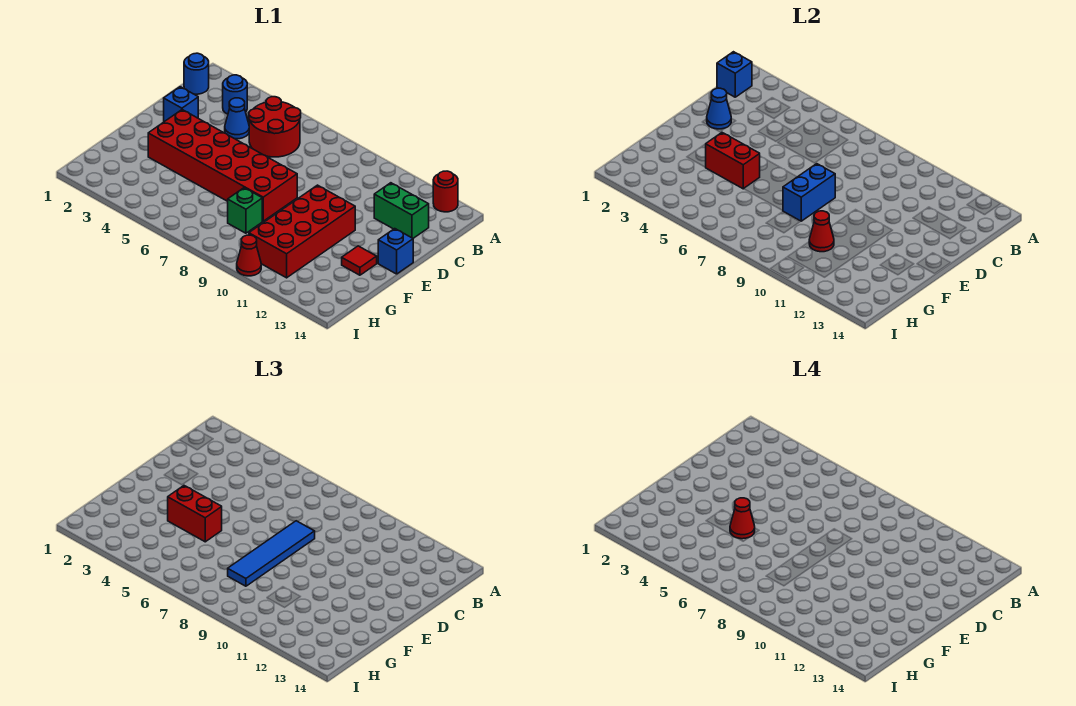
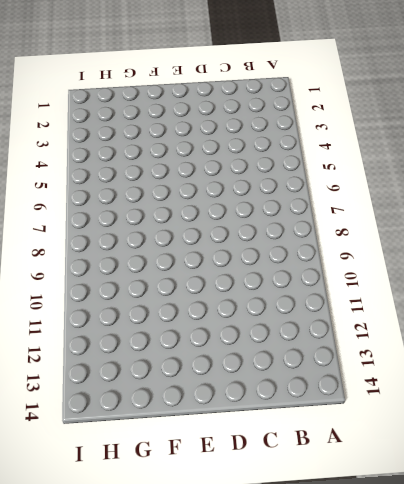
none -> red 1x1 round brick [433,171,458,212]
none -> blue 1x1 round brick [184,53,209,94]
none -> blue 1x1 round brick [223,75,247,114]

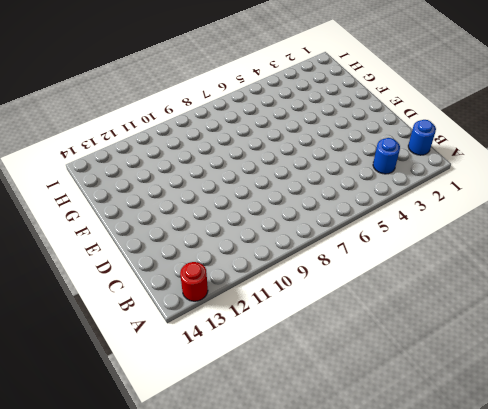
none -> red 2x2 round brick [249,97,301,157]
none -> blue 1x1 cone [225,98,249,139]
none -> green 1x2 brick [374,183,429,238]

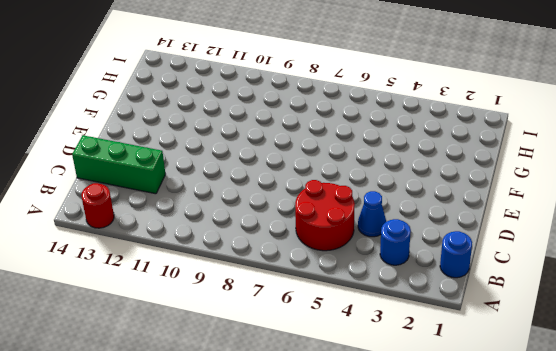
green 1x3 brick [72,135,165,194] -> green 1x2 brick [374,183,429,238]
none -> blue 1x1 brick [164,87,198,122]
none -> red 2x6 brick [148,110,297,221]
none -> red 2x4 brick [249,185,355,278]

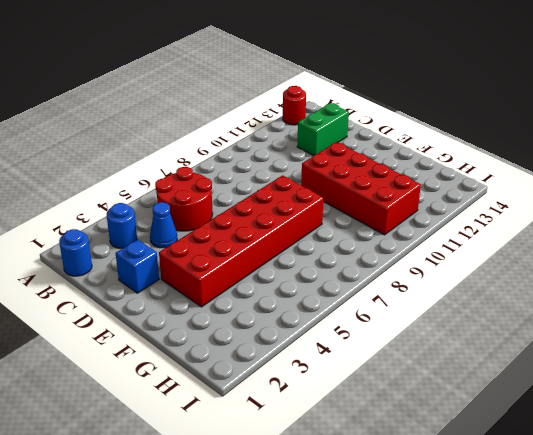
none -> blue 1x1 brick [378,229,413,274]
none -> red 1x1 tile [342,246,377,275]
none -> green 1x1 brick [228,188,262,233]

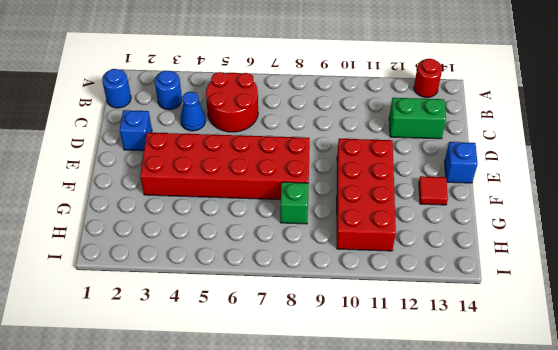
none -> red 1x1 cone [237,235,261,276]
none -> blue 1x1 brick [717,52,752,97]
none -> blue 1x1 cone [707,88,731,129]

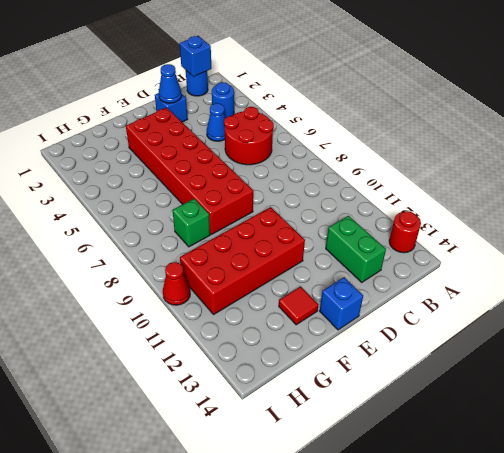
none -> blue 1x2 brick [783,164,835,221]
none -> red 1x2 brick [706,133,760,189]
none -> red 1x1 cone [809,211,834,252]

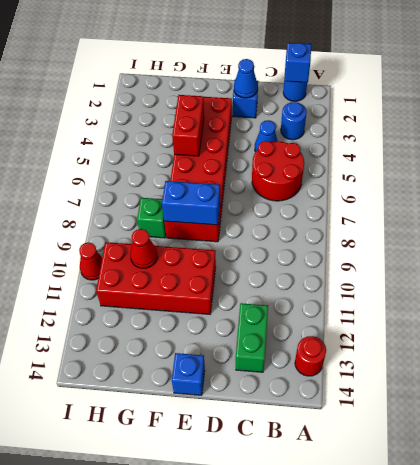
none -> red 1x1 tile [342,246,377,275]
none -> blue 1x4 tile [228,521,315,586]
none -> red 1x2 brick [168,486,222,542]

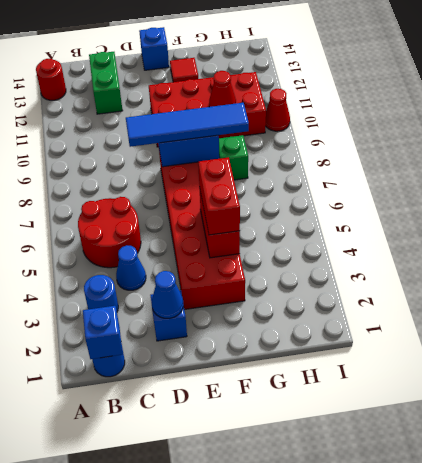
none -> red 1x1 cone [730,498,755,539]

